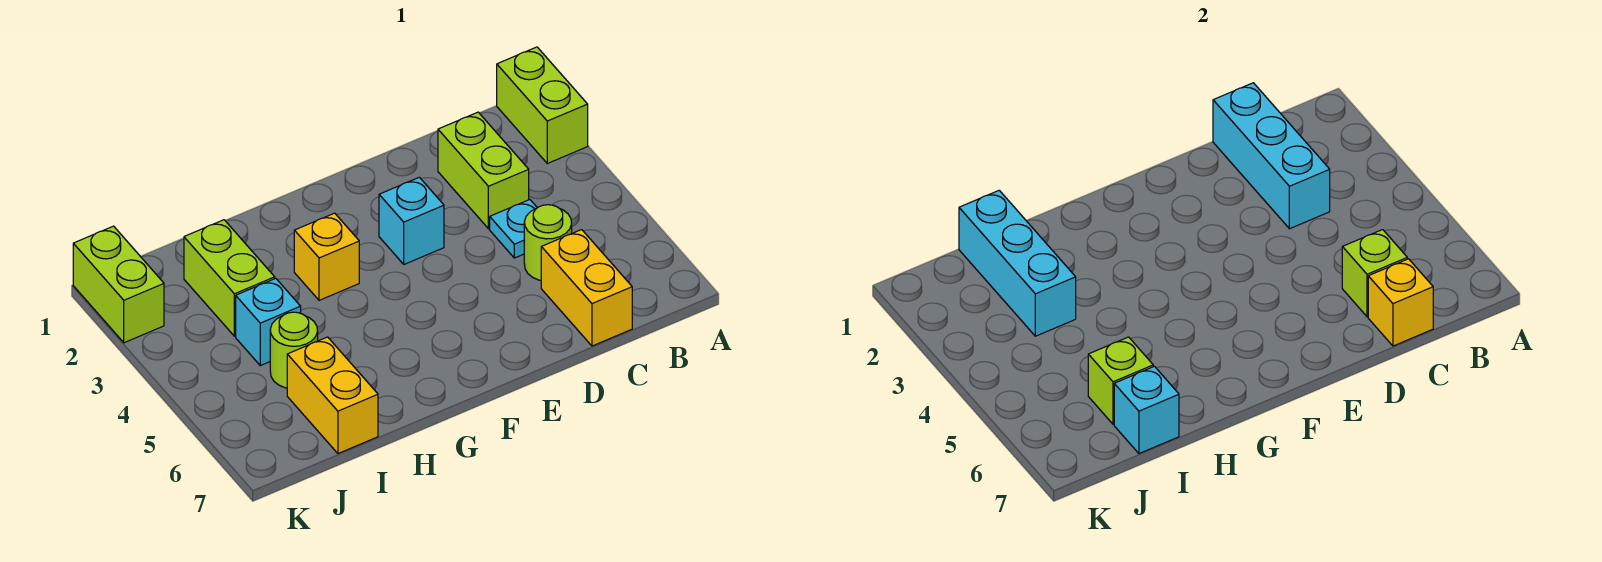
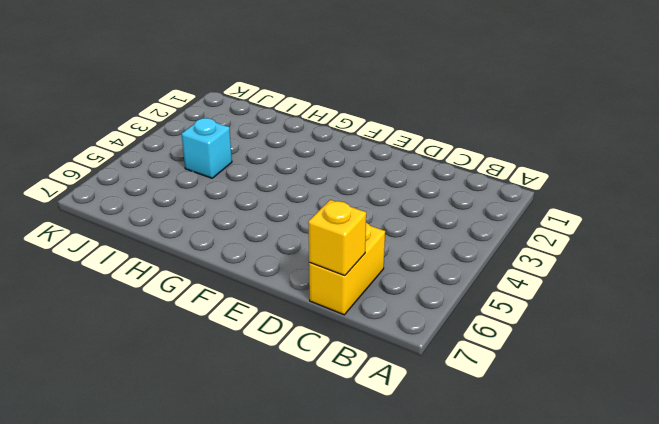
none -> lime 1x2 brick [497,47,588,163]
none -> lime 1x2 brick [438,112,529,229]
none -> cyan 1x1 plate [490,200,537,258]

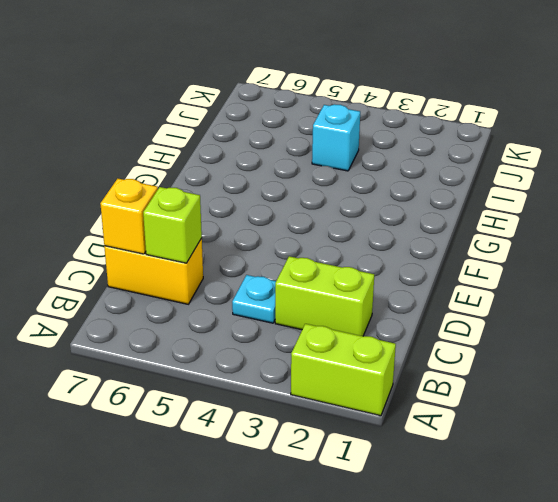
none -> lime 1x1 round brick [524,205,572,280]
none -> cyan 1x1 brick [379,177,444,264]
none -> yellow 1x1 brick [294,213,359,300]

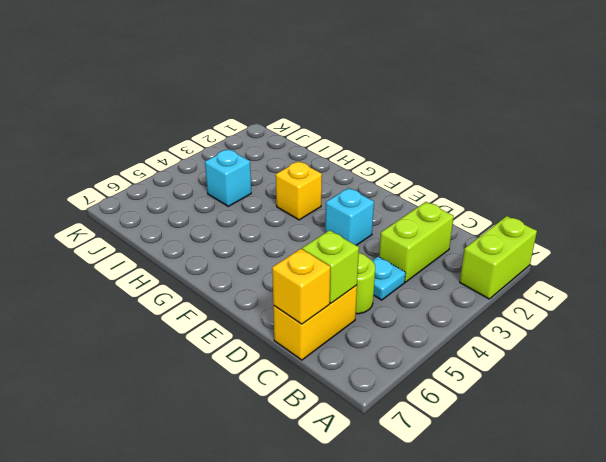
none -> lime 1x2 brick [184,220,275,336]
none -> lime 1x1 round brick [270,312,318,388]
none -> yellow 1x2 brick [287,337,378,454]

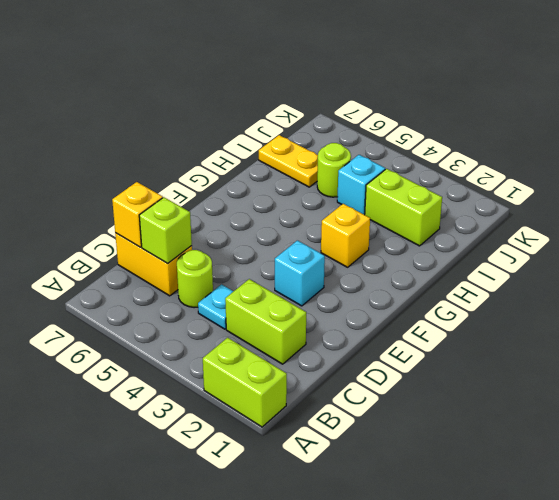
yellow 1x2 plate [259,135,318,187] -> yellow 1x2 brick [287,337,378,454]
none -> lime 1x2 brick [73,226,164,343]
none -> cyan 1x3 brick [1213,83,1330,229]
none -> cyan 1x3 brick [959,190,1076,336]

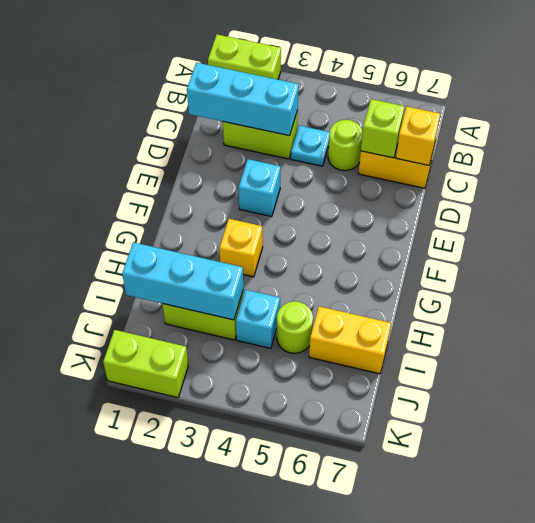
none -> lime 1x1 brick [1088,337,1153,424]
none -> cyan 1x1 brick [1114,366,1179,454]

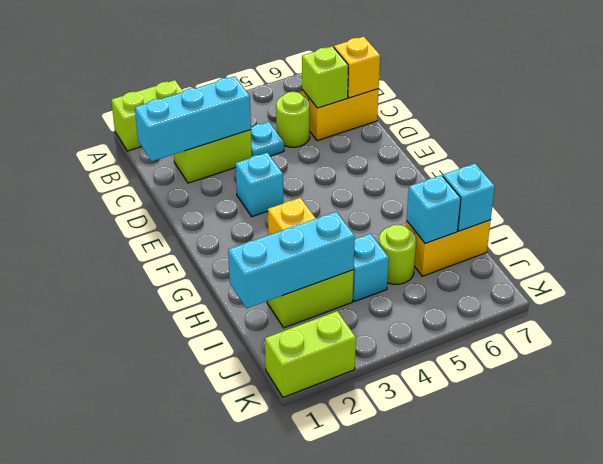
cyan 1x1 brick [407,175,461,244] -> lime 1x1 brick [1088,337,1153,424]

